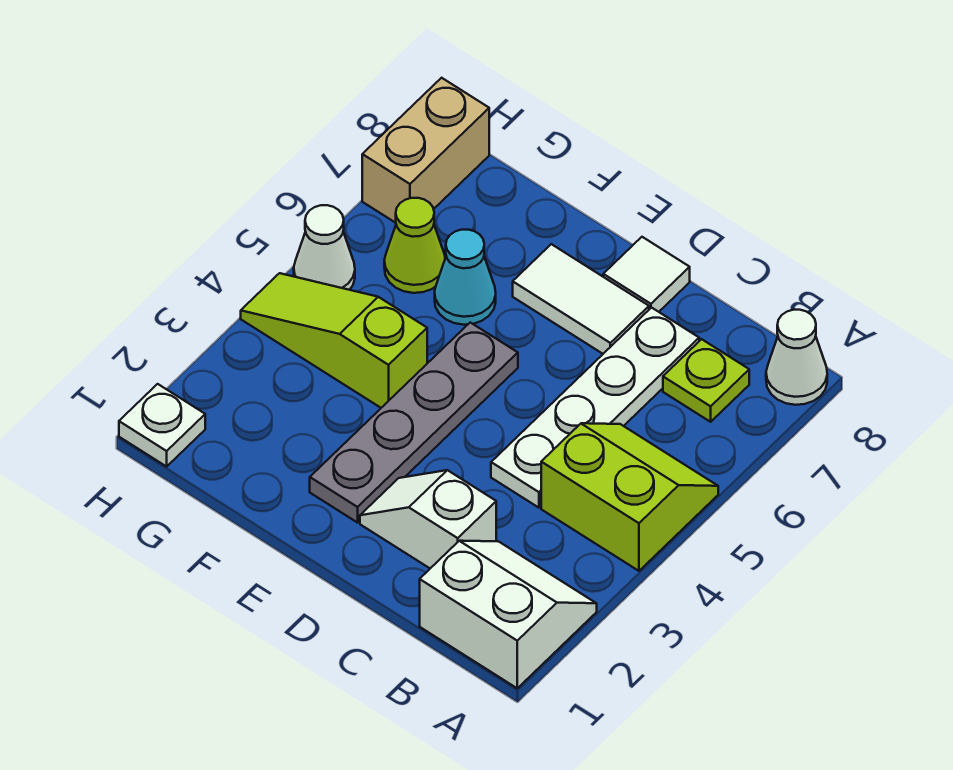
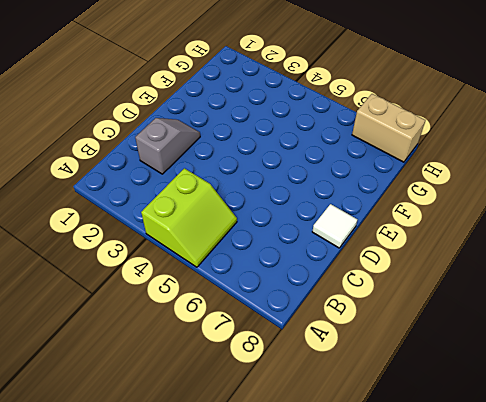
grey 1x2 slope [135,118,200,174] -> white 1x2 slope [360,470,496,568]
none -> white 2x2 slope [420,541,597,688]
none -> white 1x1 cone [766,310,827,405]
none -> lime 1x1 plate [663,339,749,422]

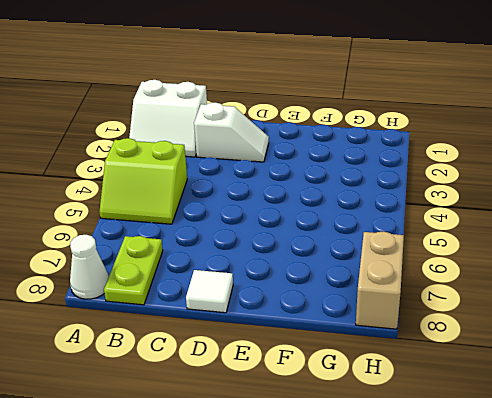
lime 1x2 plate [104,236,163,305] -> lime 1x1 plate [663,339,749,422]
none -> white 1x4 plate [491,308,699,508]
none -> white 1x2 tile [513,244,649,354]
none -> grey 1x4 plate [310,323,518,523]

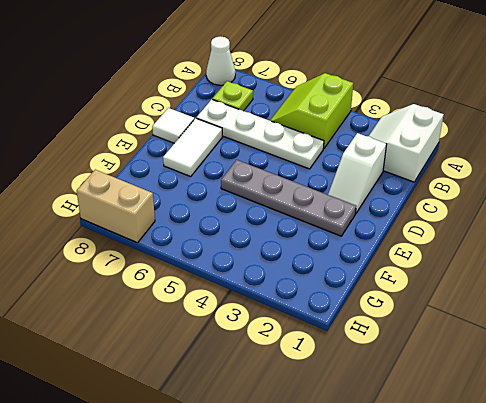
none -> lime 1x3 slope [241,273,427,408]
none -> cyan 1x1 cone [435,230,496,325]
none -> lime 1x1 cone [384,198,445,293]

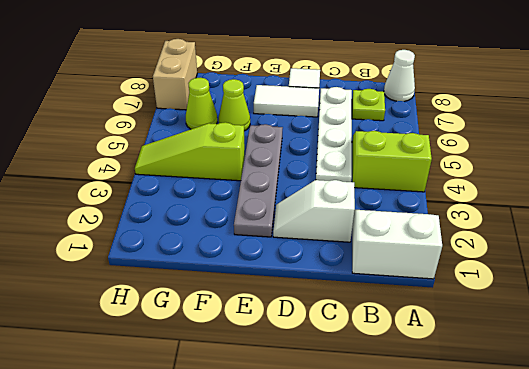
lime 1x1 cone [219,79,250,131] -> cyan 1x1 cone [435,230,496,325]
none -> white 1x1 plate [119,384,205,466]
none -> white 1x1 cone [294,205,355,290]

